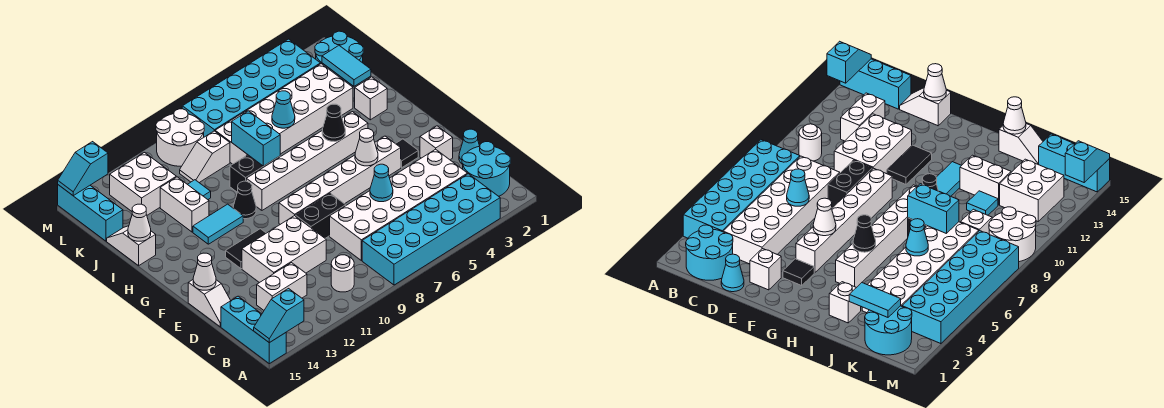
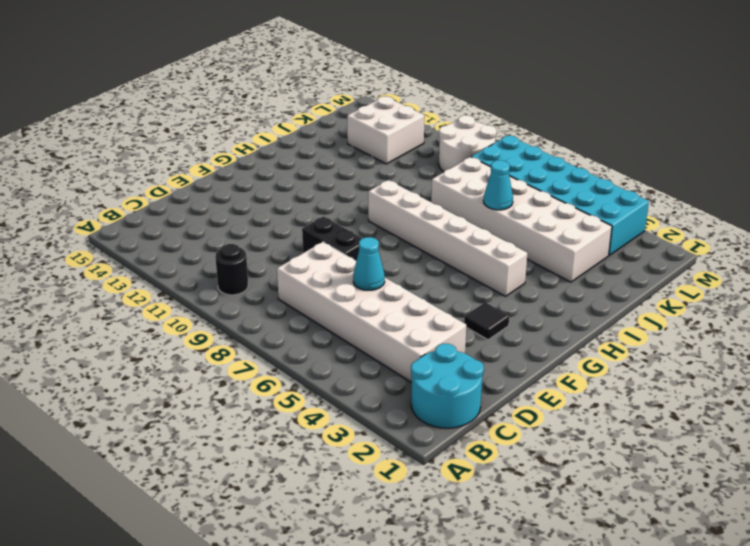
black 1x1 round brick [215,244,248,295] -> white 1x1 round brick [331,255,354,292]
none -> cyan 2x6 brick [362,174,500,285]
none -> cyan 1x3 brick [221,296,286,364]
none -> white 1x2 brick [257,263,307,310]
none -> cyan 1x1 cone [459,129,479,164]

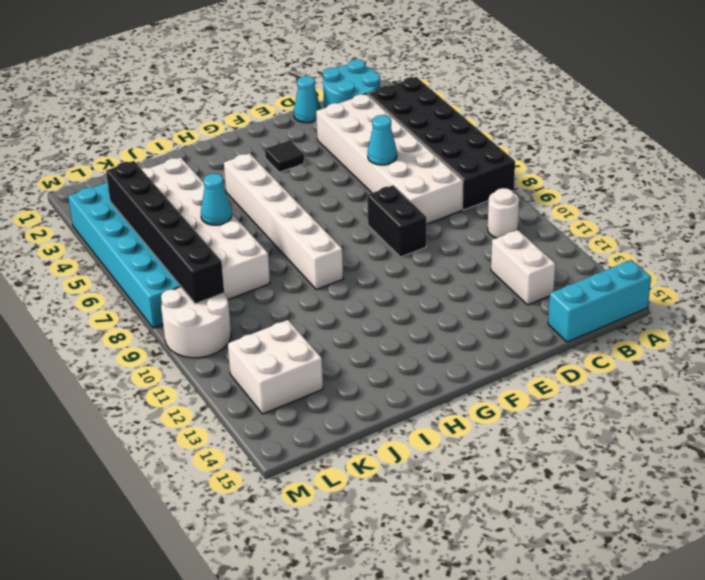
black 2x6 brick [368,77,515,210] -> cyan 2x6 brick [362,174,500,285]
black 1x6 brick [106,161,224,304] -> none
none -> white 2x3 brick [242,216,326,283]
none -> white 1x2 slope [188,280,231,327]
none -> white 1x1 brick [420,126,453,160]
none -> white 1x6 brick [279,136,401,224]

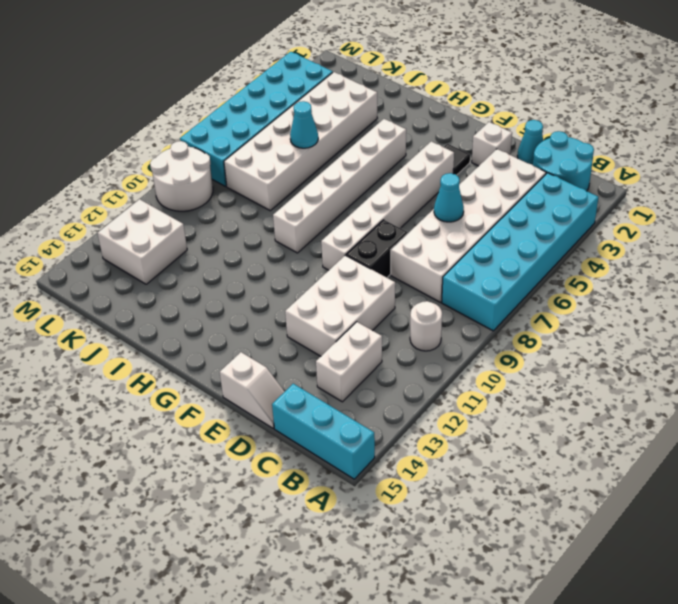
none -> black 1x2 tile [226,229,266,269]
none -> black 1x1 cone [233,181,256,219]
none -> cyan 1x2 tile [193,204,243,244]
none -> white 1x1 brick [355,77,387,120]

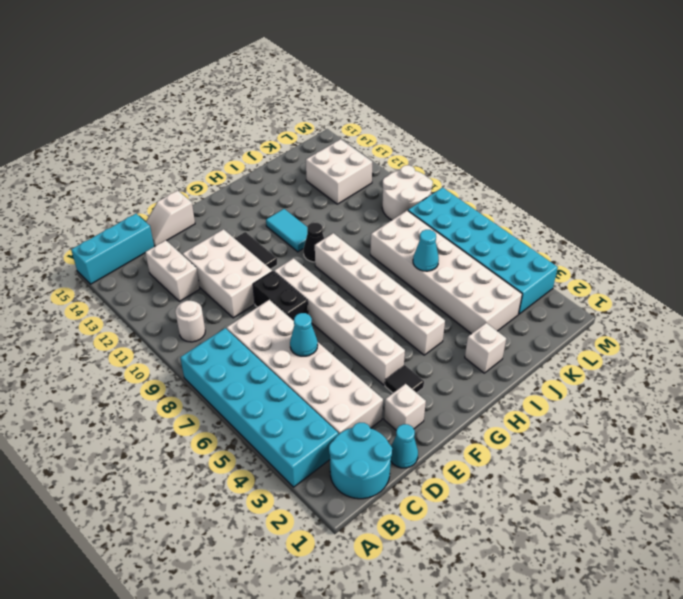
none -> black 1x2 brick [230,155,280,192]
none -> white 1x2 brick [160,177,209,232]
none -> white 1x2 slope [107,226,156,266]
none -> cyan 1x1 tile [188,180,211,199]

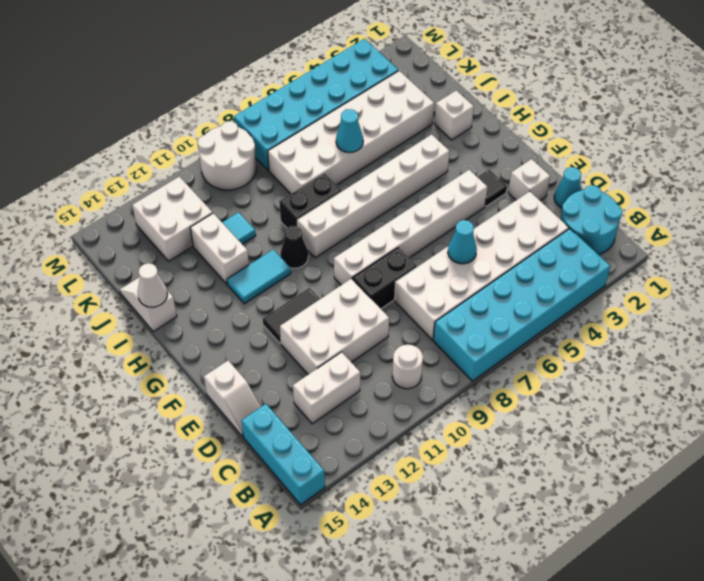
none -> cyan 2x2 round brick [315,31,363,86]
none -> white 1x2 slope [180,131,230,183]
none -> cyan 1x3 brick [58,185,123,241]
none -> cyan 1x2 slope [254,289,304,343]

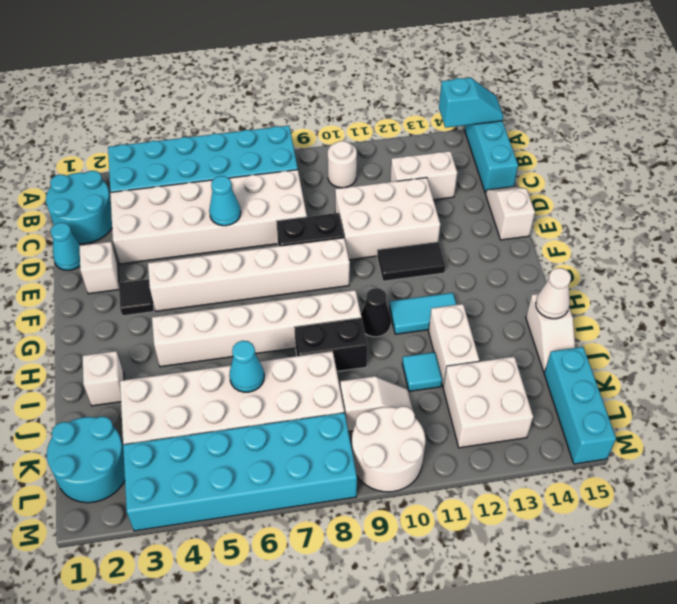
none -> white 1x1 cone [193,253,216,290]
none -> white 1x1 cone [355,129,378,166]
none -> black 1x1 cone [322,104,345,141]
none -> cyan 1x2 brick [232,111,280,166]

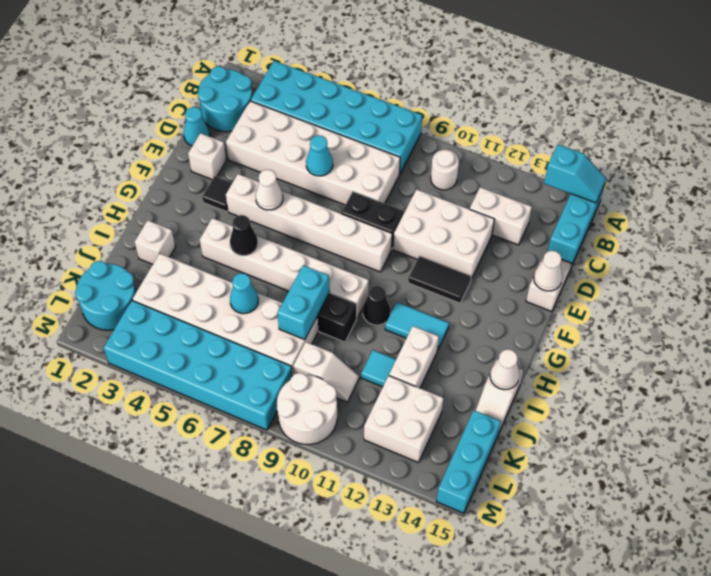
none -> cyan 1x2 tile [322,46,371,86]
none -> cyan 1x2 slope [58,142,108,196]

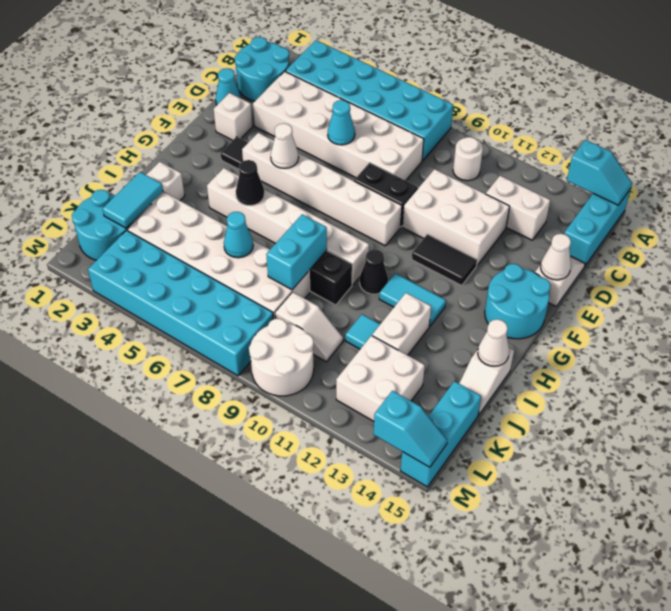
cyan 2x2 round brick [485,264,551,339] -> none

